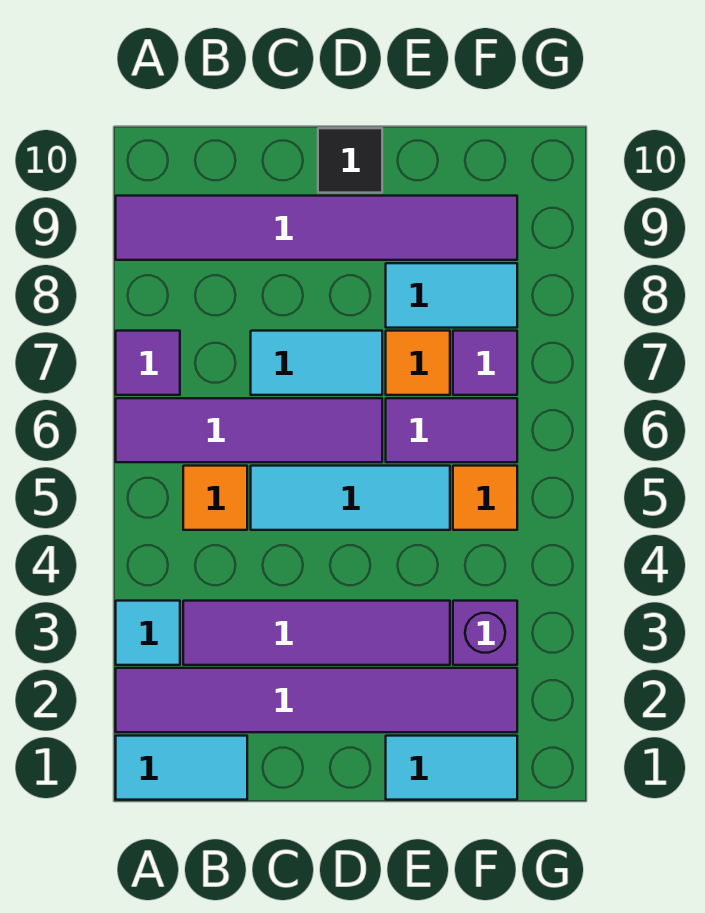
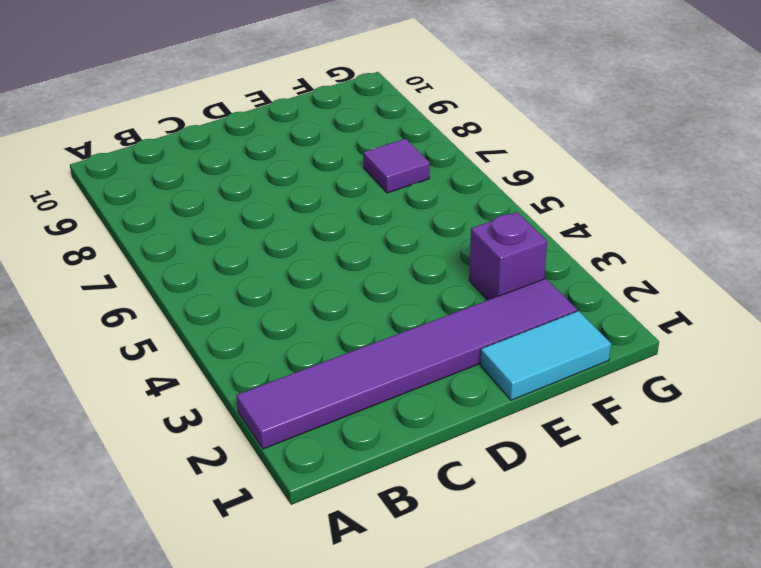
none -> cyan 1x2 tile [116,736,247,800]
none -> cyan 1x1 tile [116,601,180,665]
none -> purple 1x4 tile [116,398,382,462]

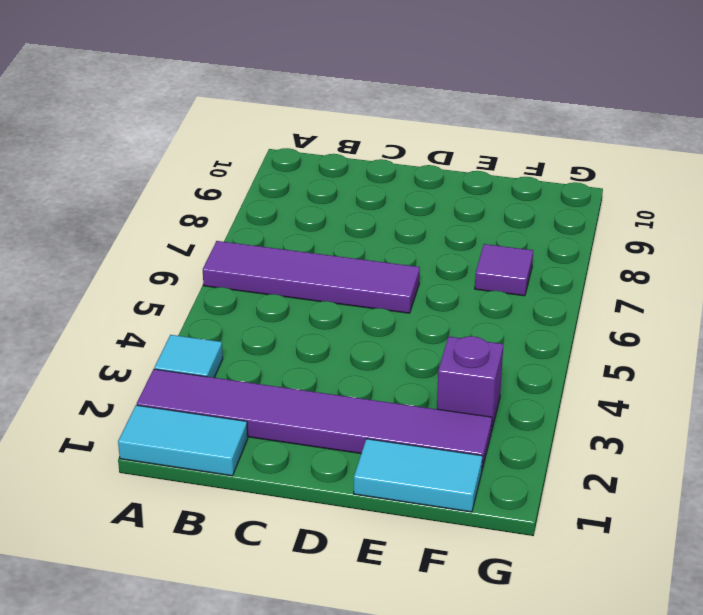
none -> purple 1x1 tile [116,331,180,395]
none -> purple 1x6 tile [116,196,517,260]
none -> purple 1x4 tile [183,601,450,665]

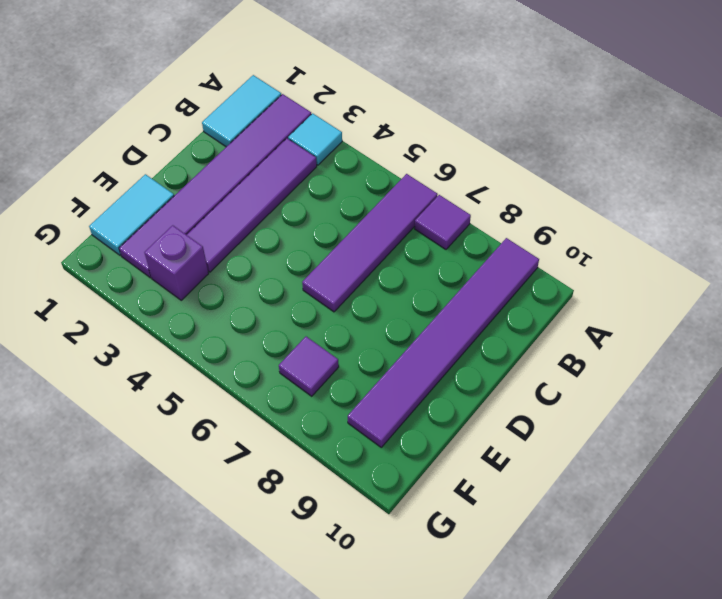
none -> orange 1x1 tile [183,466,247,530]
none -> cyan 1x3 tile [251,466,450,530]
none -> cyan 1x2 tile [251,331,382,395]

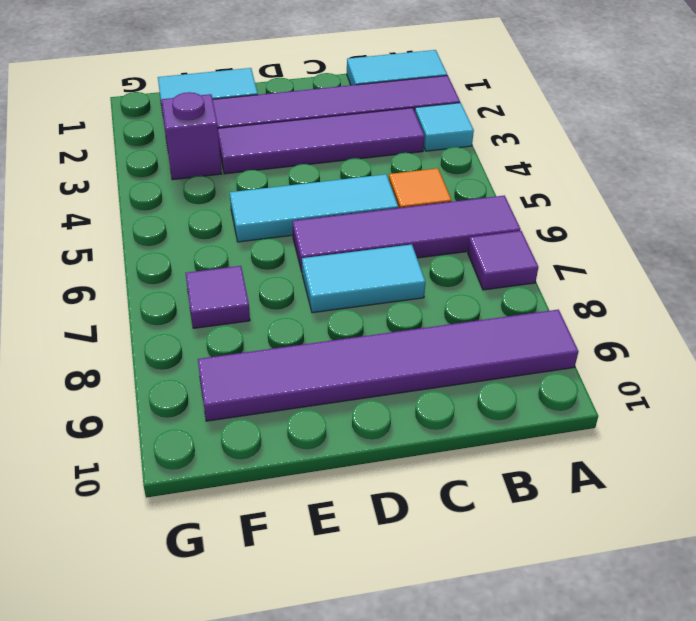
none -> black 1x1 tile [318,128,382,193]
none -> purple 1x2 tile [386,398,517,462]
none -> orange 1x1 tile [386,331,450,395]

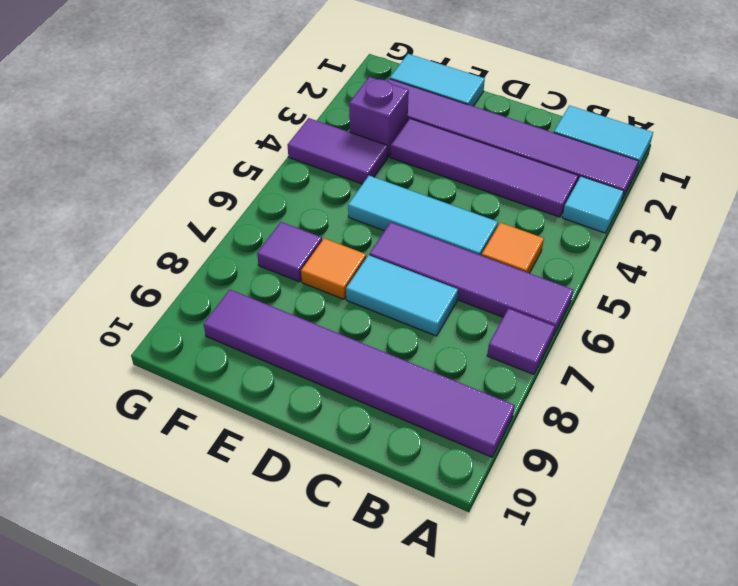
purple 1x2 tile [288,118,388,184] -> purple 1x2 tile moved to [386,398,517,462]
none -> black 1x1 tile [318,128,382,193]
none -> cyan 1x2 tile [386,263,517,328]
none -> orange 1x1 tile [453,466,517,530]

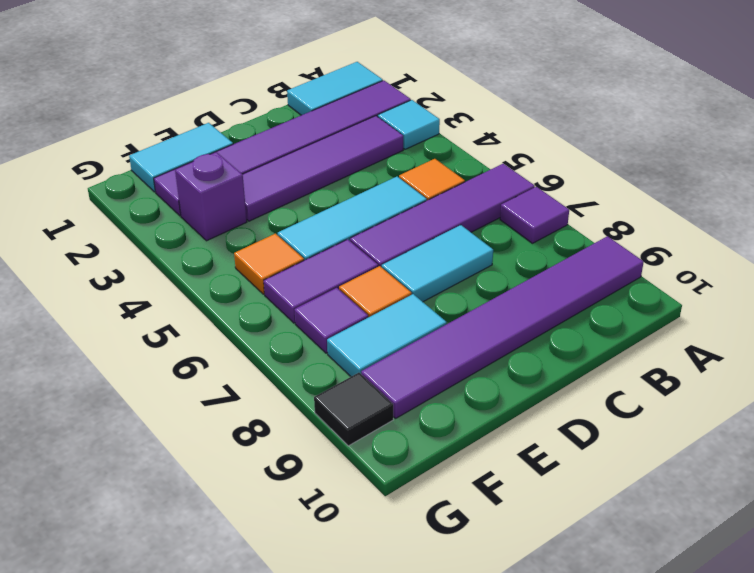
black 1x1 tile [314,373,393,446] -> black 1x1 tile moved to [318,128,382,193]

